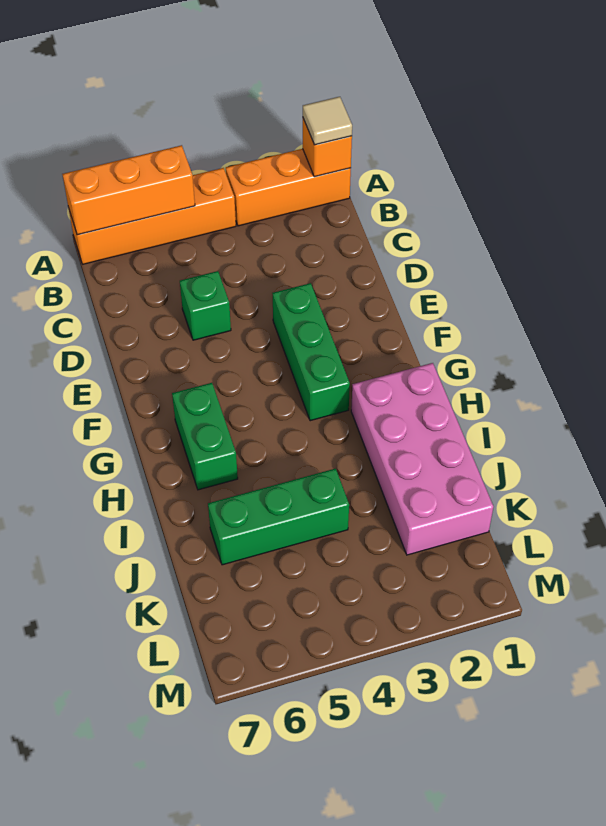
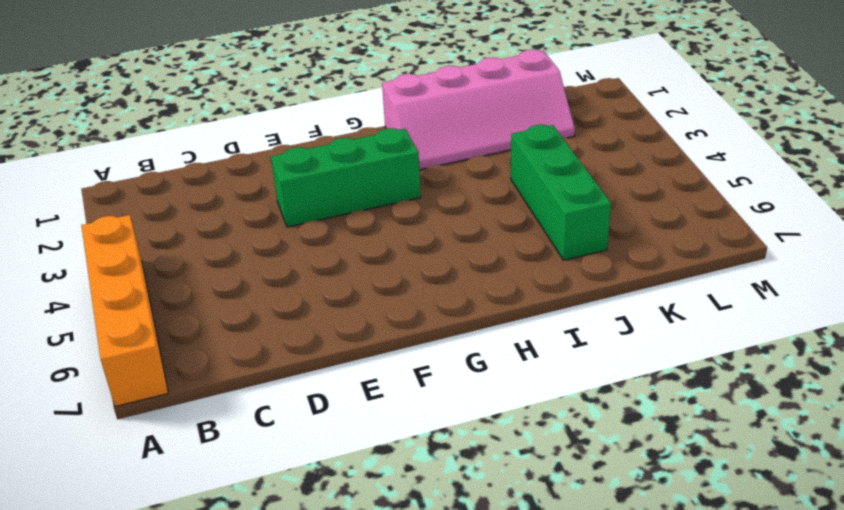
pink 2x4 slope [382,50,575,170] -> pink 2x4 brick [351,363,493,555]
none -> orange 1x3 brick [226,149,351,226]
none -> green 1x1 brick [180,271,231,340]

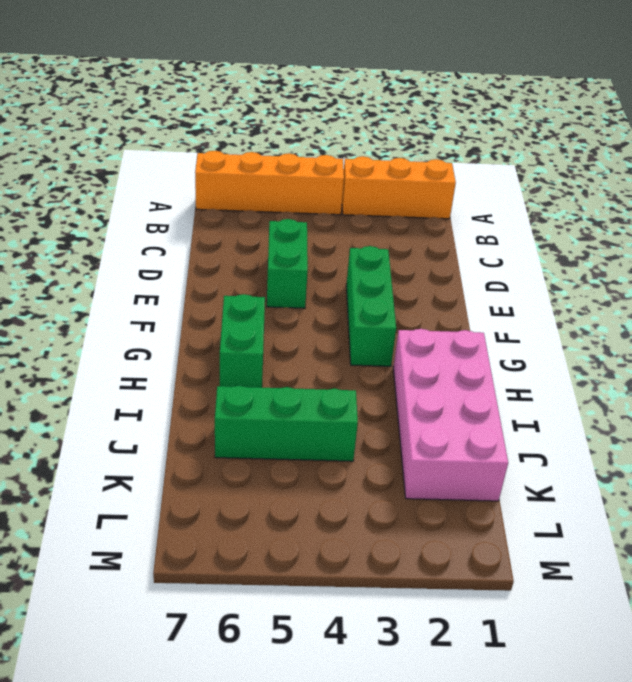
green 1x2 brick [267,219,308,308] -> green 1x1 brick [180,271,231,340]
none -> orange 1x1 brick [303,119,352,177]
none -> orange 1x3 brick [62,145,195,235]

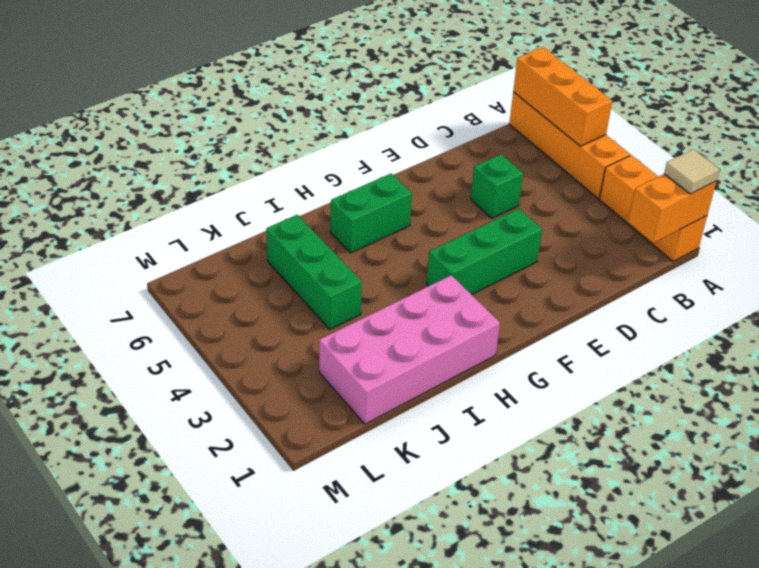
orange 1x2 brick [628,174,716,243] -> orange 1x1 brick [303,119,352,177]

